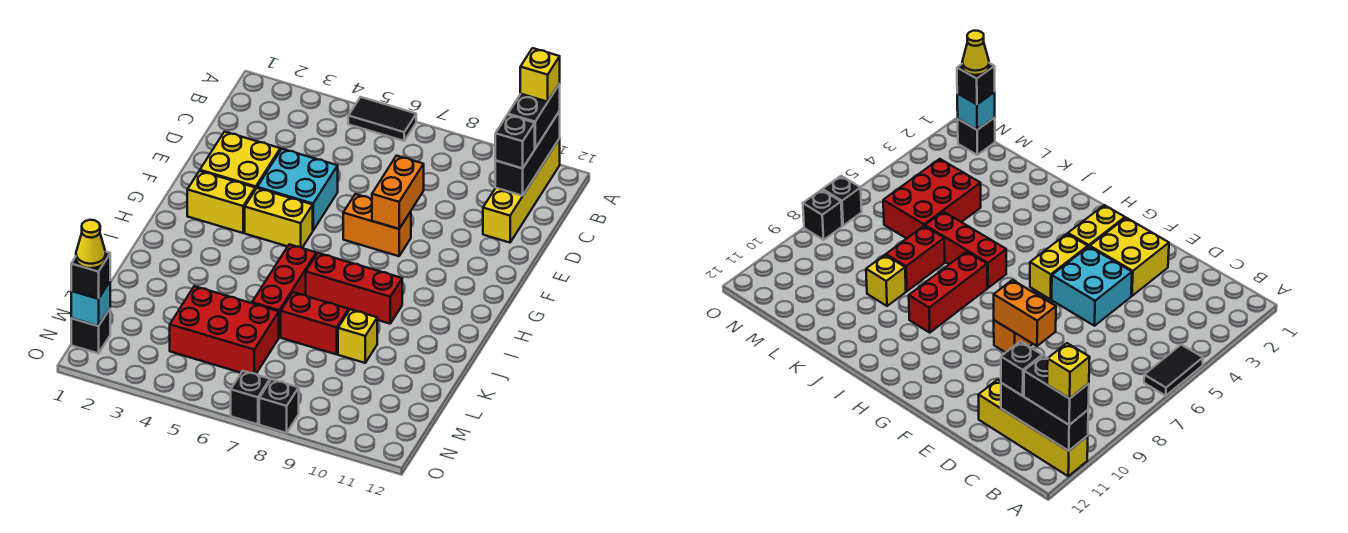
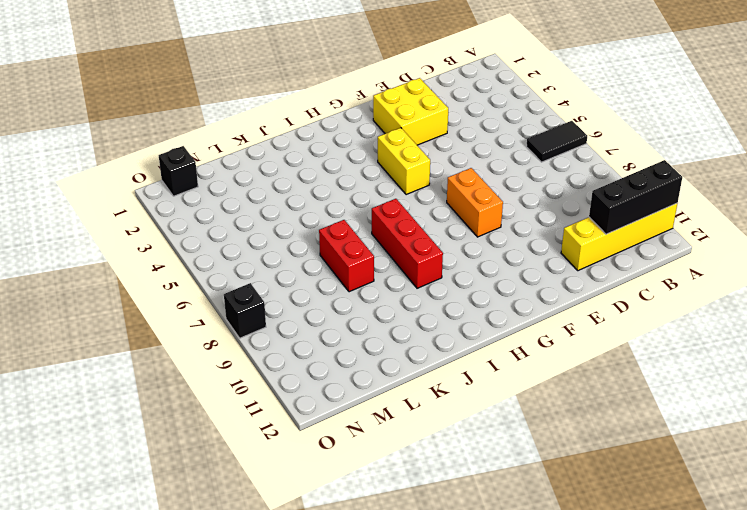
black 1x2 tile [526,121,587,162] -> black 1x2 tile turned to [348,97,416,141]
none -> cyan 2x2 brick [257,149,338,230]
none -> yellow 1x2 brick [187,171,255,233]
none -> red 1x3 brick [252,244,316,337]

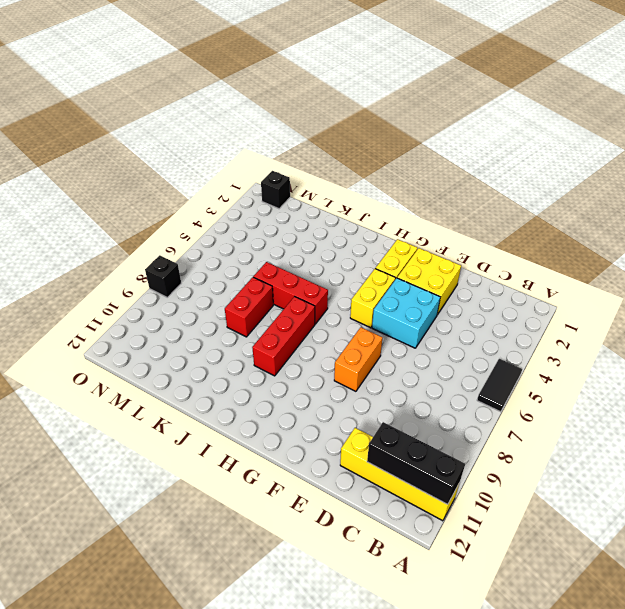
none -> yellow 1x1 brick [338,309,377,363]
none -> red 2x3 brick [170,286,279,374]
none -> black 1x1 brick [231,371,270,424]

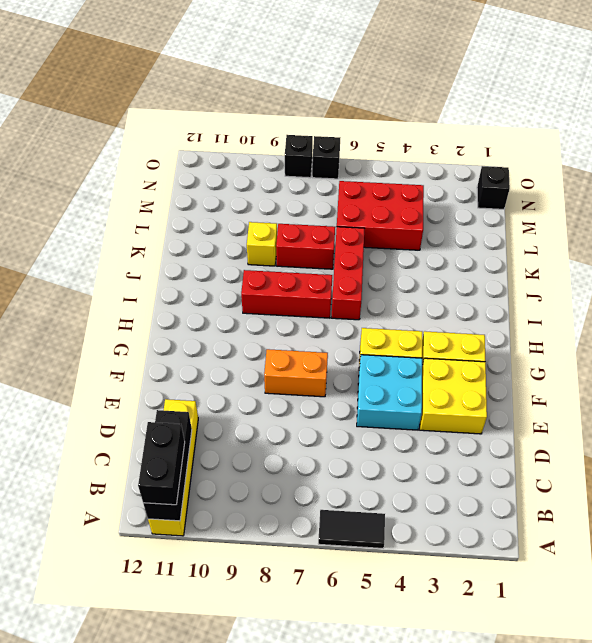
none -> orange 1x2 brick [372,156,424,229]
none -> cyan 1x1 brick [71,282,110,326]
none -> black 1x1 brick [495,115,535,168]

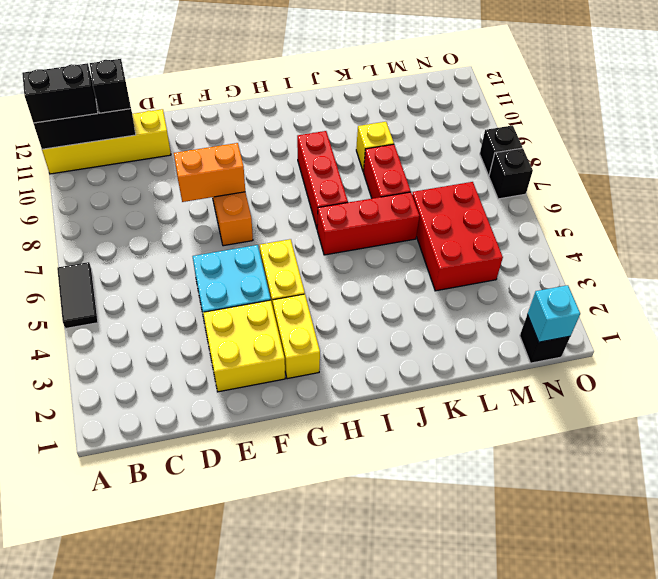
none -> black 1x1 brick [71,252,110,299]
none -> yellow 1x1 brick [520,48,560,102]
none -> yellow 1x1 cone [76,220,106,268]

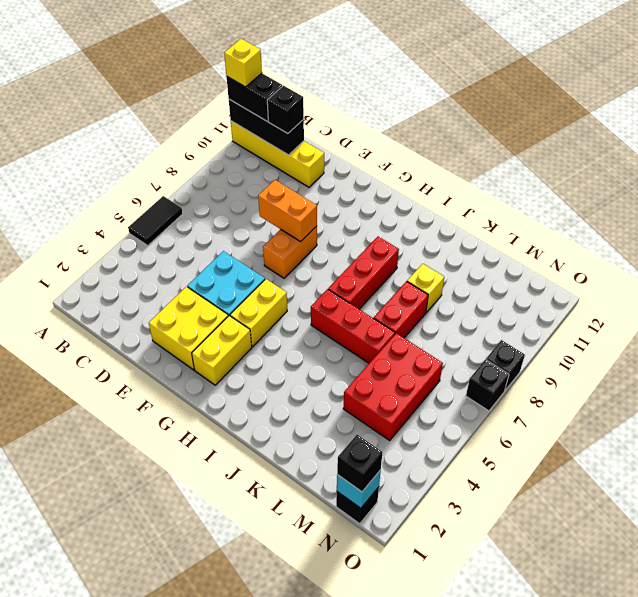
none -> yellow 1x1 cone [76,220,106,268]

